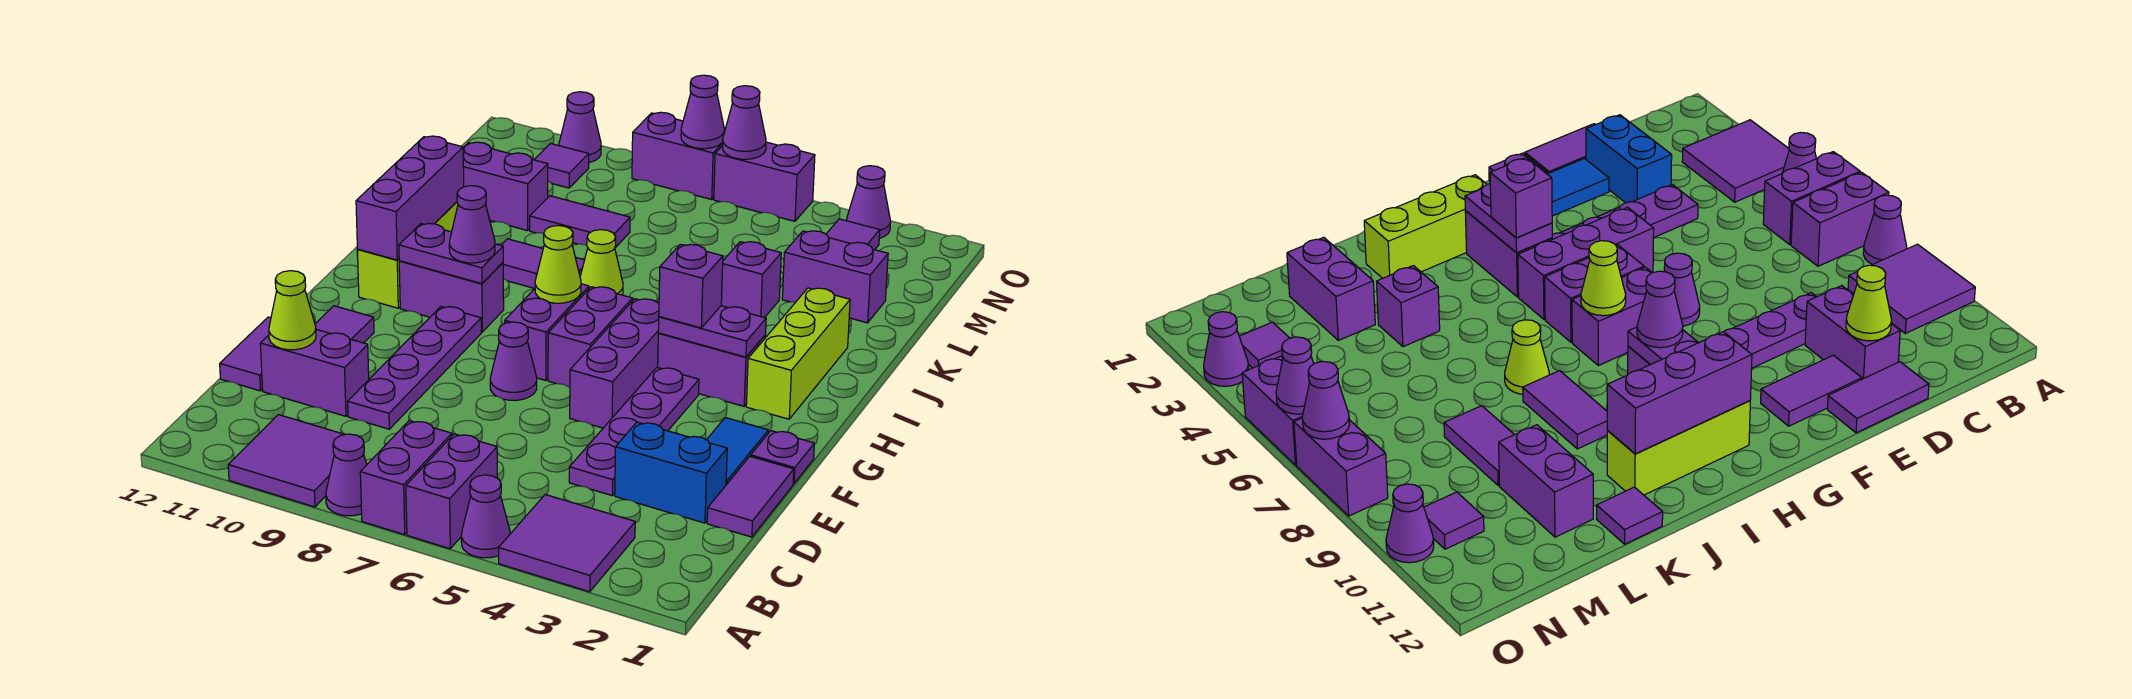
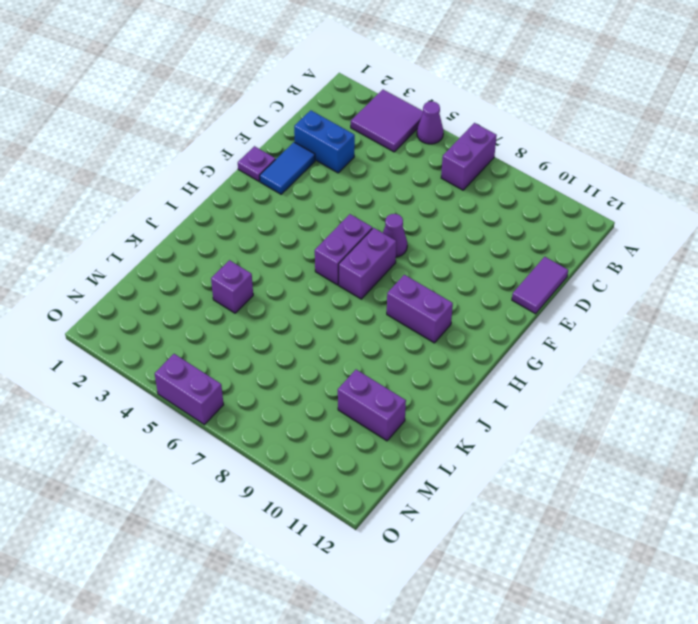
none -> purple 1x2 brick [406,434,497,549]
none -> purple 1x1 cone [326,434,367,516]
none -> purple 2x2 tile [228,415,345,507]
none -> purple 1x2 tile [707,456,794,537]

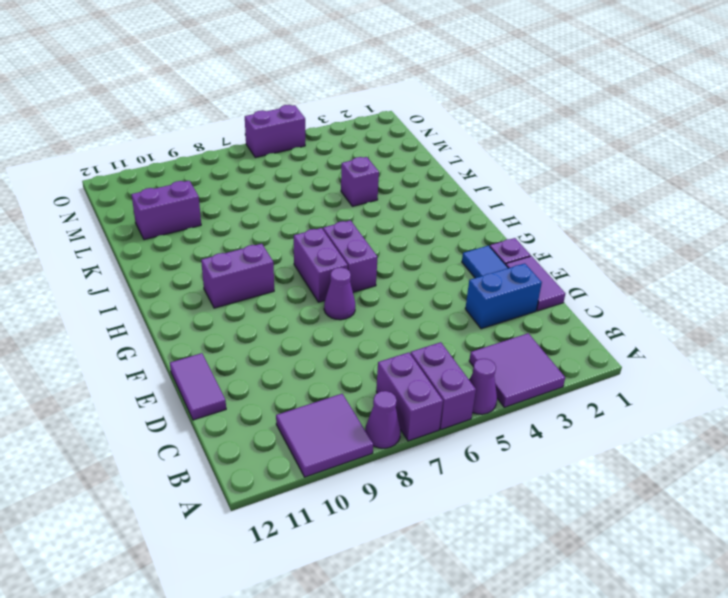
none -> purple 1x4 plate [569,367,699,496]
none -> purple 1x4 plate [348,307,481,429]
none -> purple 1x2 brick [260,329,369,416]
none -> purple 1x2 tile [315,306,374,343]

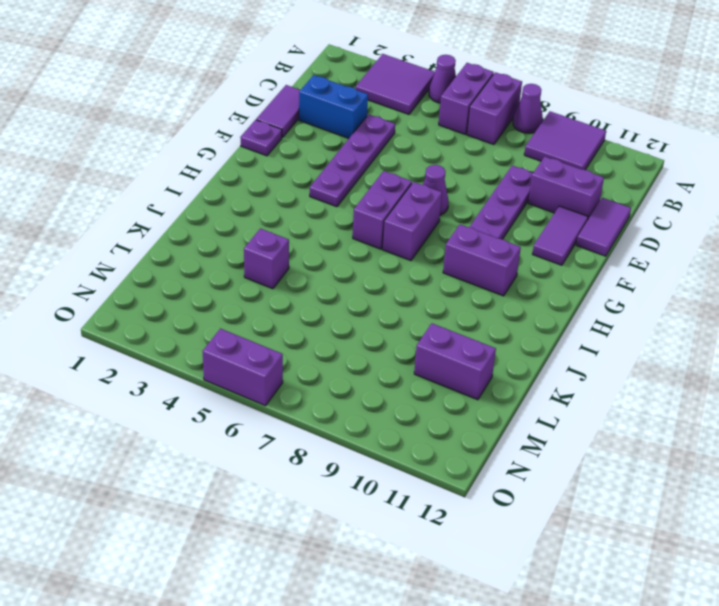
none -> blue 1x2 tile [707,418,768,485]
none -> purple 1x3 brick [570,299,659,428]
none -> lime 1x3 brick [746,288,850,419]
none -> purple 1x2 brick [658,333,766,406]

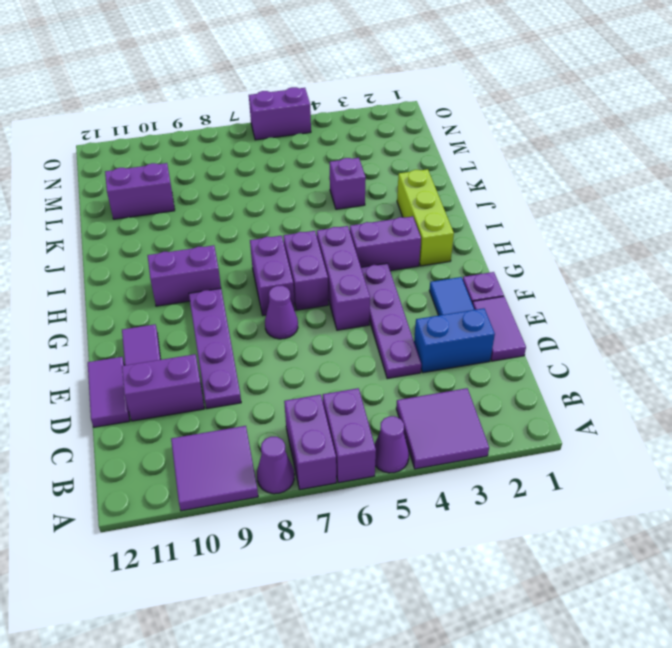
none -> lime 1x3 brick [357,202,458,308]
none -> lime 1x1 cone [580,230,623,295]
none -> purple 1x2 tile [501,239,584,289]
none -> purple 1x1 tile [1597,487,1663,544]

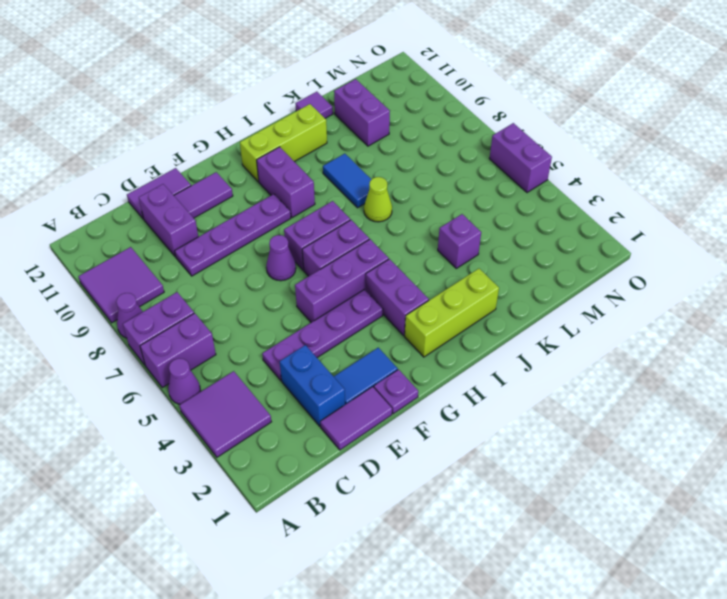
blue 1x2 tile [323,154,372,208] -> purple 1x2 tile [501,239,584,289]
none -> purple 1x2 brick [782,231,888,323]
none -> purple 1x2 tile [530,196,630,248]
none -> purple 1x1 tile [826,219,880,250]
none -> purple 1x1 tile [534,144,589,188]

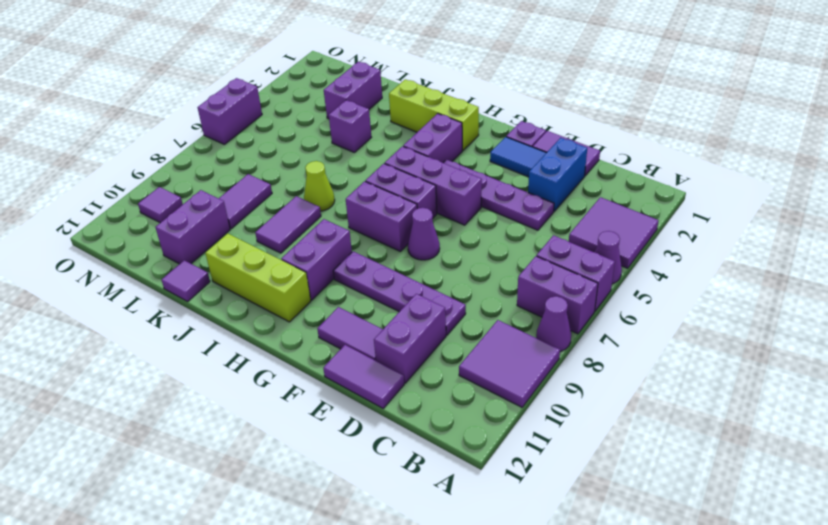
none -> purple 1x1 tile [826,219,880,250]
none -> purple 1x1 cone [847,166,891,238]
none -> purple 1x2 brick [632,112,723,199]
none -> purple 1x1 cone [559,92,601,163]

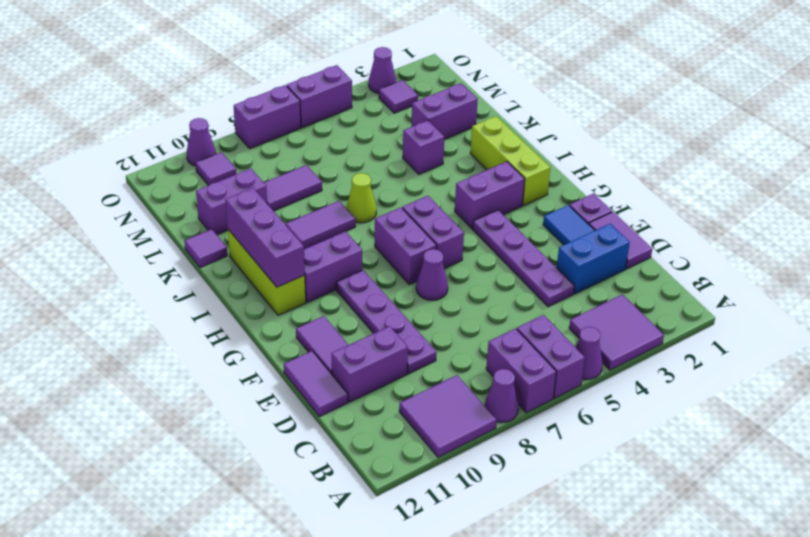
none -> purple 1x3 brick [570,299,659,428]
none -> lime 1x1 cone [269,271,316,350]
none -> purple 1x2 plate [658,306,766,357]
none -> lime 1x1 cone [535,225,581,303]

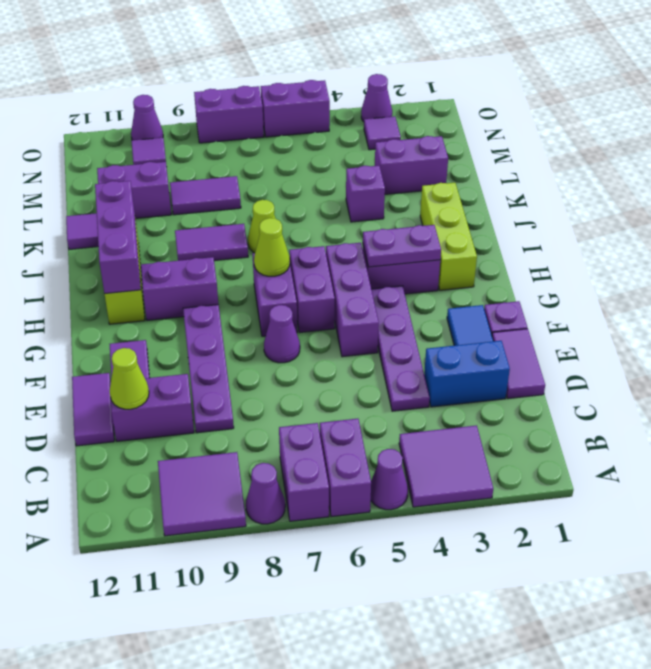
none -> purple 1x2 plate [399,224,503,284]
none -> purple 1x1 cone [722,86,766,159]
none -> purple 1x1 cone [681,75,724,149]
none -> purple 1x1 brick [659,244,723,328]

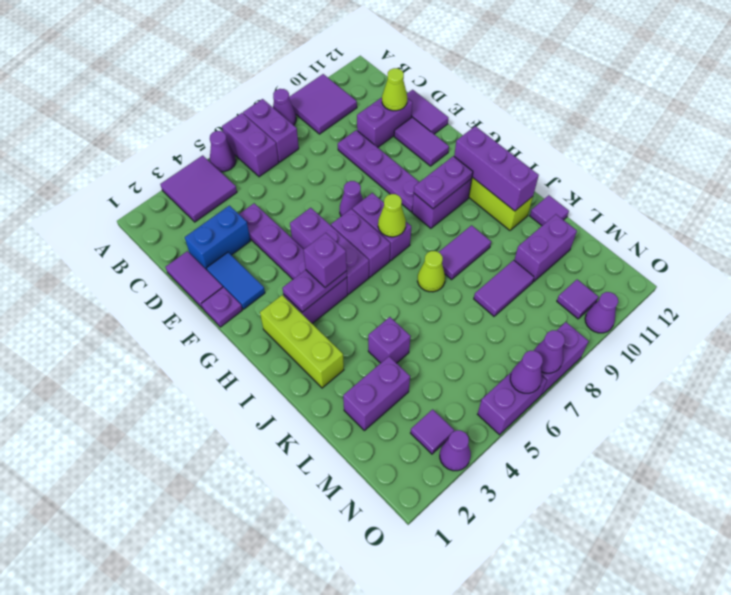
none -> purple 1x1 cone [449,186,495,263]

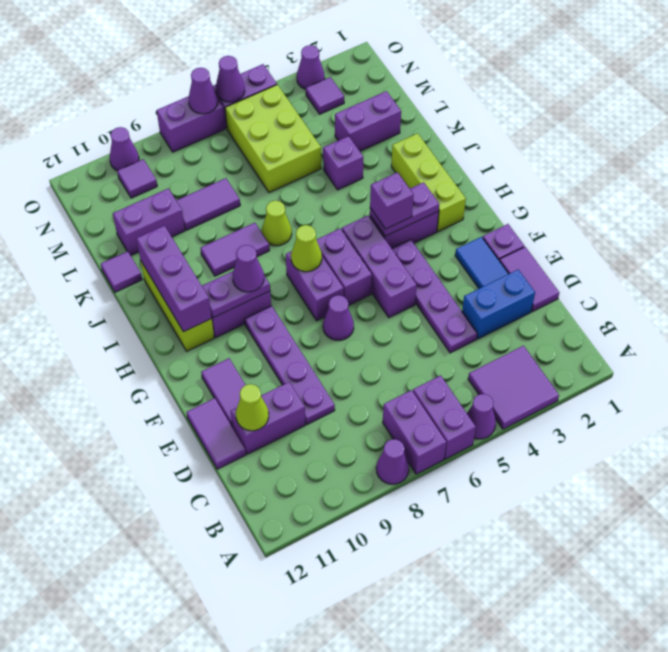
lime 2x3 brick [225,85,321,193] -> none
none -> purple 2x2 tile [228,415,345,507]

